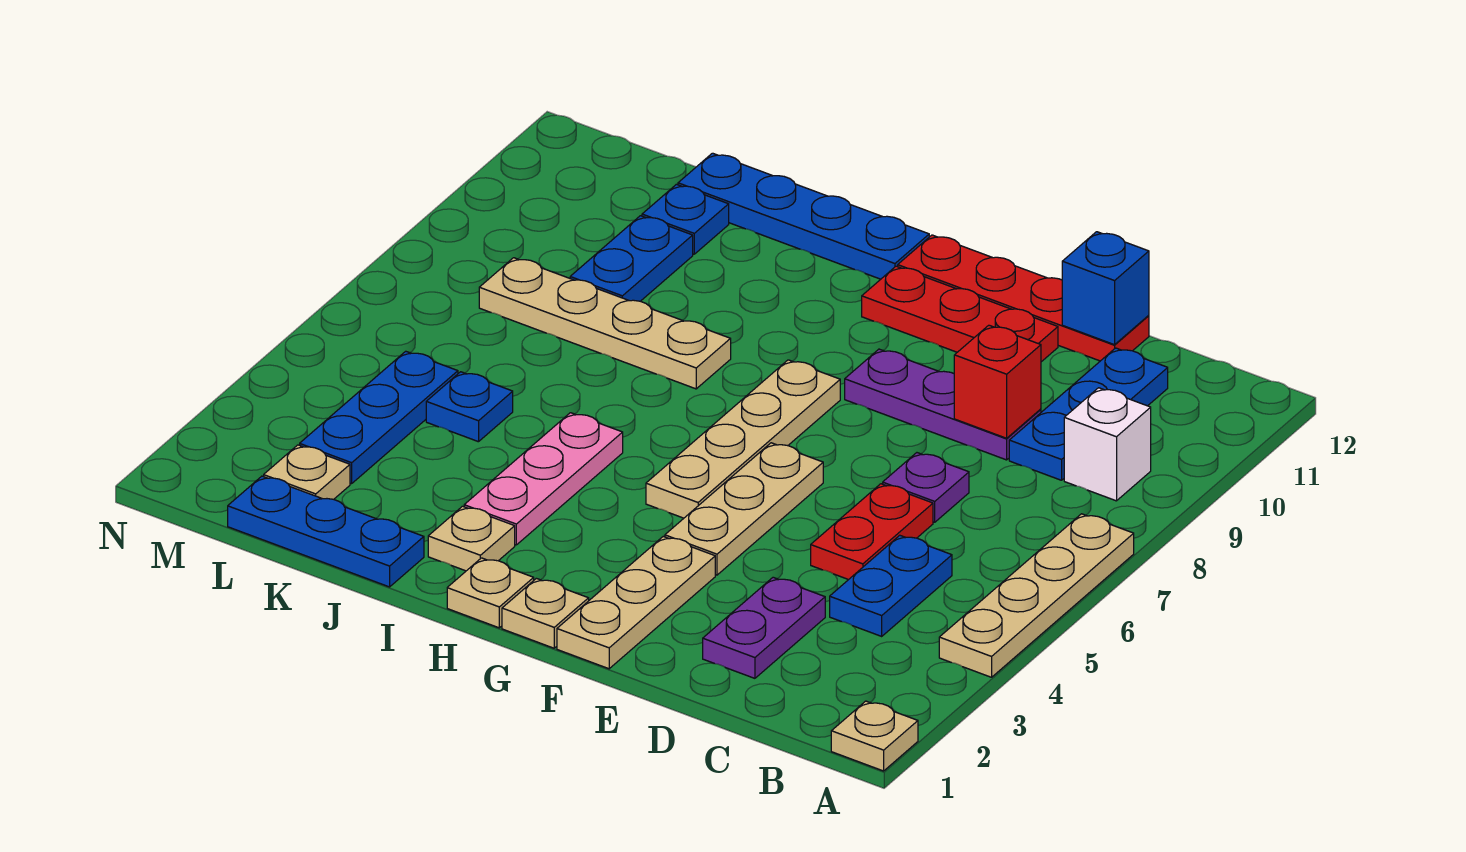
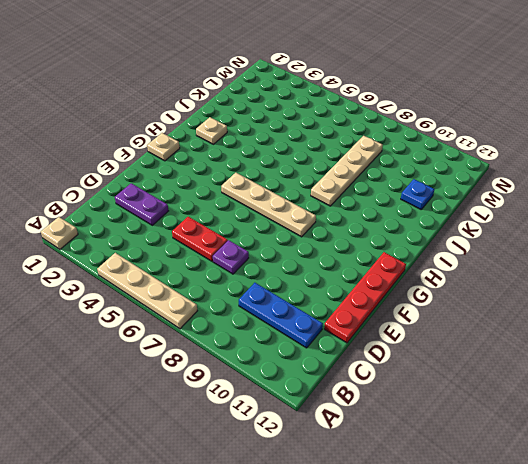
none -> white 1x1 brick [1064,388,1151,501]
none -> blue 1x2 plate [830,535,952,636]
none -> purple 1x3 plate [845,349,1041,460]

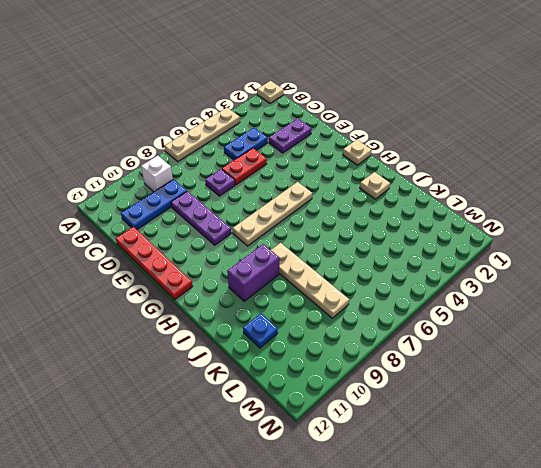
purple 1x2 brick [227,244,279,301] -> none
none -> red 1x3 plate [862,266,1058,362]
none -> tan 1x3 plate [557,536,715,669]
none -> tan 1x3 plate [665,443,823,575]

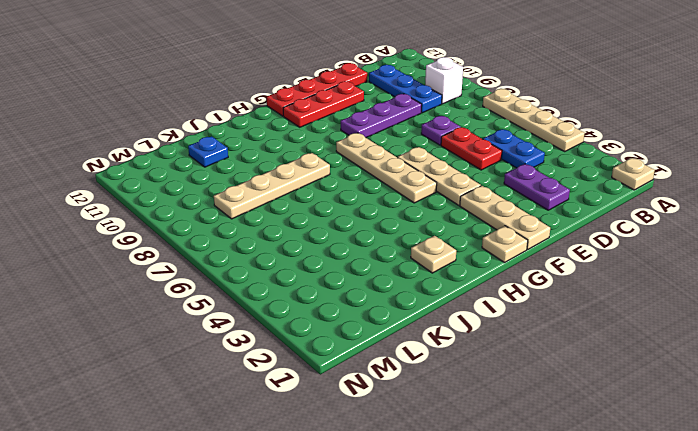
none -> tan 1x1 plate [447,558,534,628]
none -> blue 1x4 plate [678,153,929,279]
none -> pink 1x3 plate [464,413,623,545]

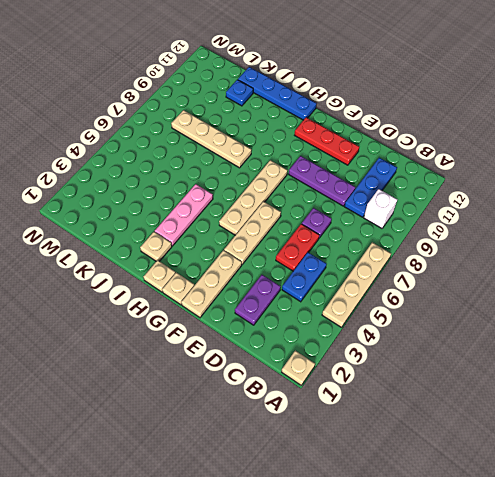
none -> red 1x4 plate [898,235,1149,361]
none -> blue 1x3 plate [228,476,424,587]
none -> blue 1x1 plate [426,372,513,442]

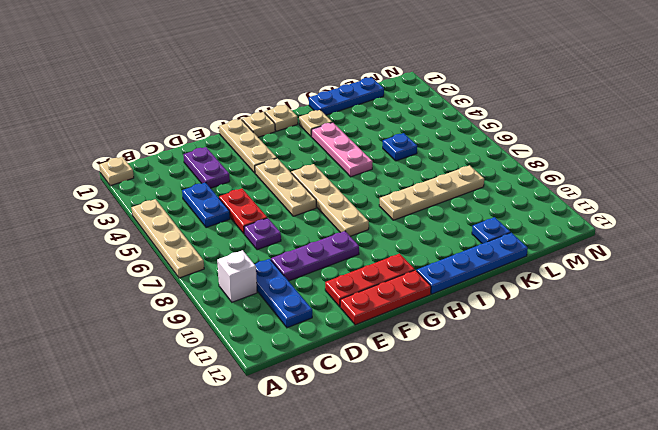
red 1x3 plate [340,270,431,325] -> red 1x4 plate [898,235,1149,361]
none -> blue 1x2 plate [570,216,693,301]
none -> tan 1x1 plate [264,445,350,499]
none -> blue 1x3 plate [300,351,458,484]

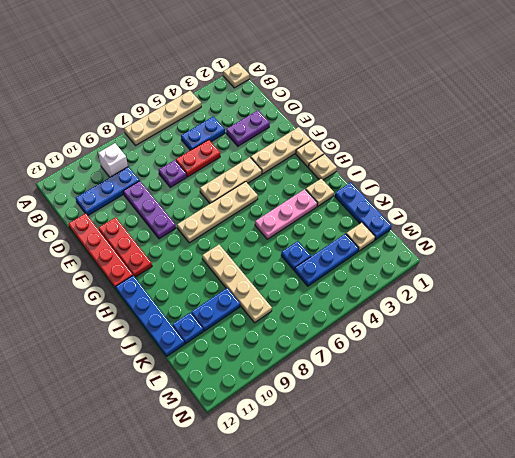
none -> red 1x1 brick [954,325,1041,438]
none -> blue 1x1 brick [1062,232,1149,345]

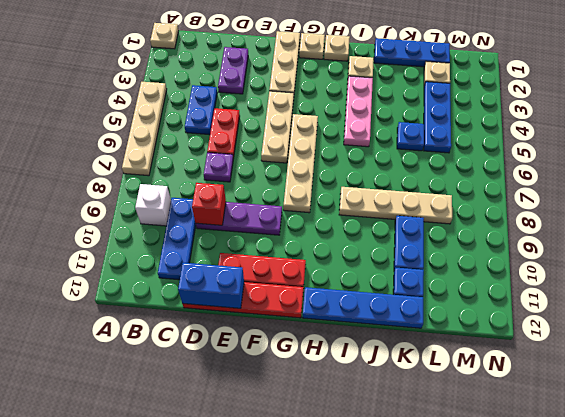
blue 1x2 brick [178,263,244,308] -> blue 1x1 brick [1062,232,1149,345]

